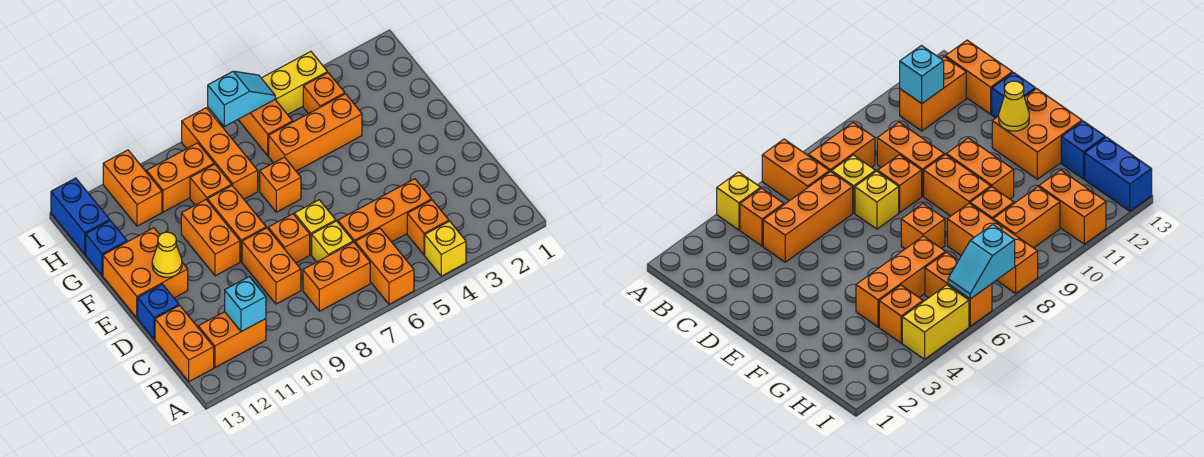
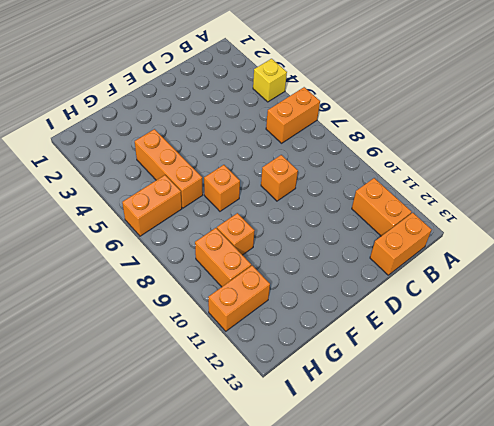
none -> orange 1x1 brick [407,200,449,255]
none -> orange 1x2 brick [303,242,370,311]
none -> orange 1x3 brick [338,179,431,243]

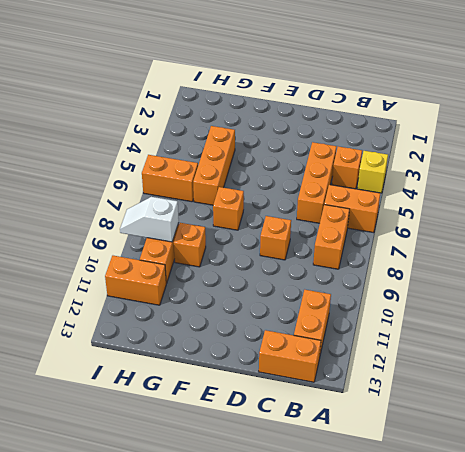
white 1x2 slope [120,197,179,242] -> none
none -> yellow 1x1 brick [312,221,353,262]
none -> orange 1x2 brick [242,228,301,304]
none -> yellow 1x1 brick [294,200,336,255]

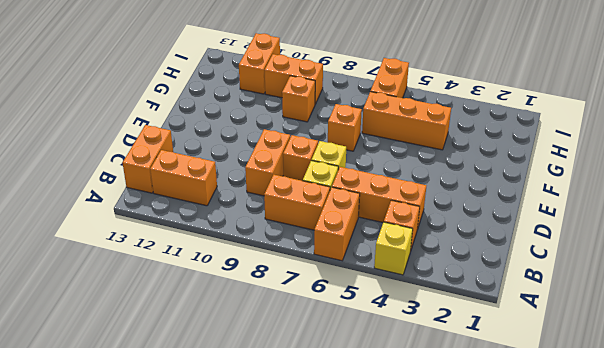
none -> blue 1x1 brick [138,284,179,339]
none -> orange 1x2 brick [207,186,266,262]
none -> orange 1x2 brick [181,200,240,276]

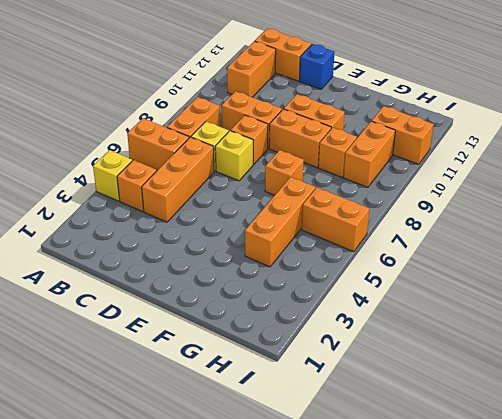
none -> orange 2x2 brick [103,228,188,318]
none -> orange 1x3 brick [182,108,258,199]
none -> blue 1x1 brick [86,221,127,276]

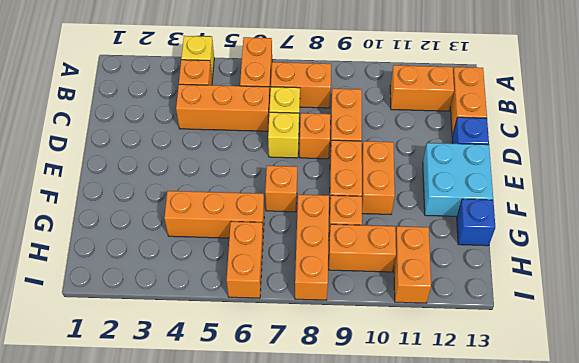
cyan 2x2 brick [423,143,493,216] -> orange 2x2 brick [103,228,188,318]
none -> orange 1x1 brick [303,73,345,114]
none -> blue 1x2 brick [51,178,110,254]
none -> yellow 1x2 brick [261,51,327,115]

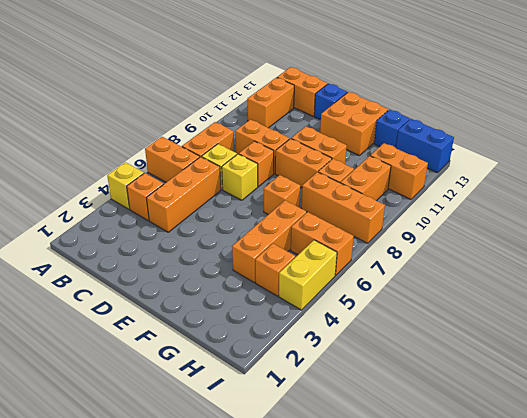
none -> cyan 1x1 brick [225,277,266,332]
none -> yellow 1x1 cone [152,232,182,277]
none -> cyan 1x2 slope [208,71,275,127]

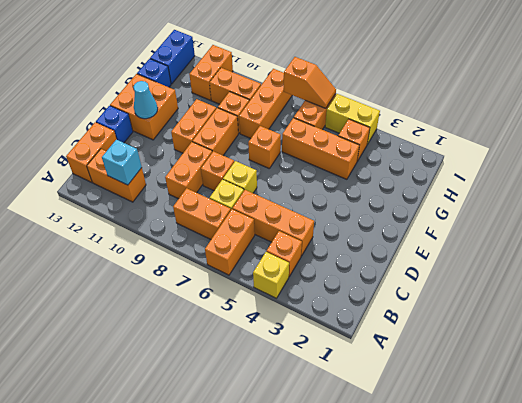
cyan 1x1 cone [134,81,158,119] -> yellow 1x1 cone [152,232,182,277]
orange 1x2 slope [284,57,336,108] -> cyan 1x2 slope [208,71,275,127]

